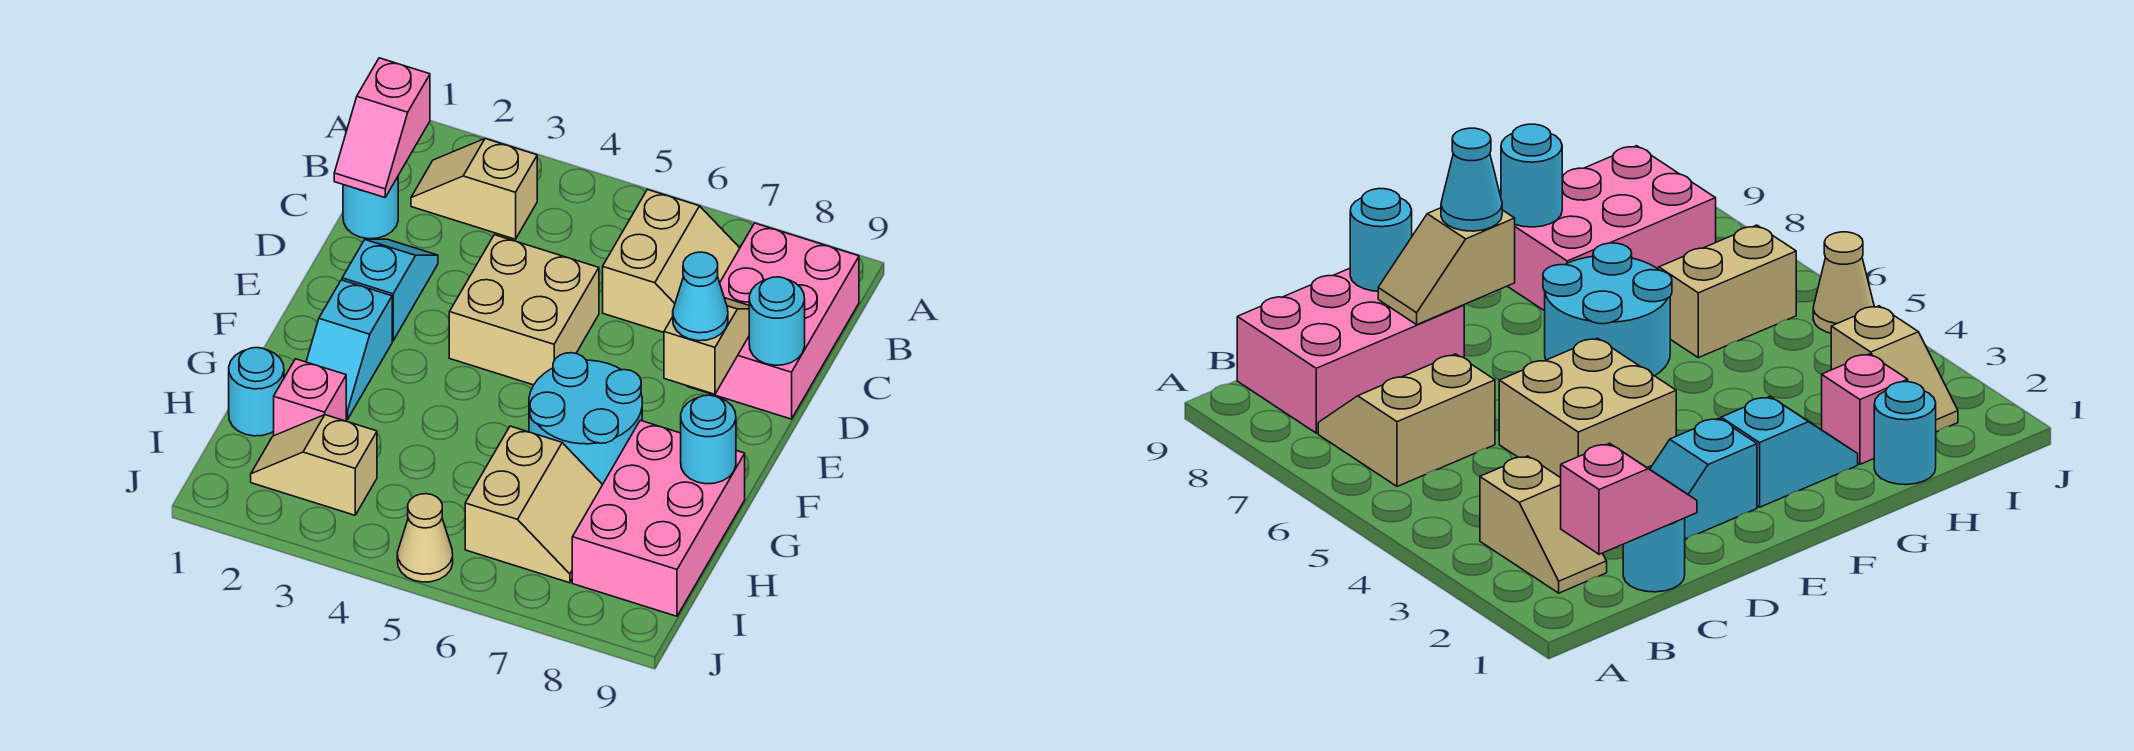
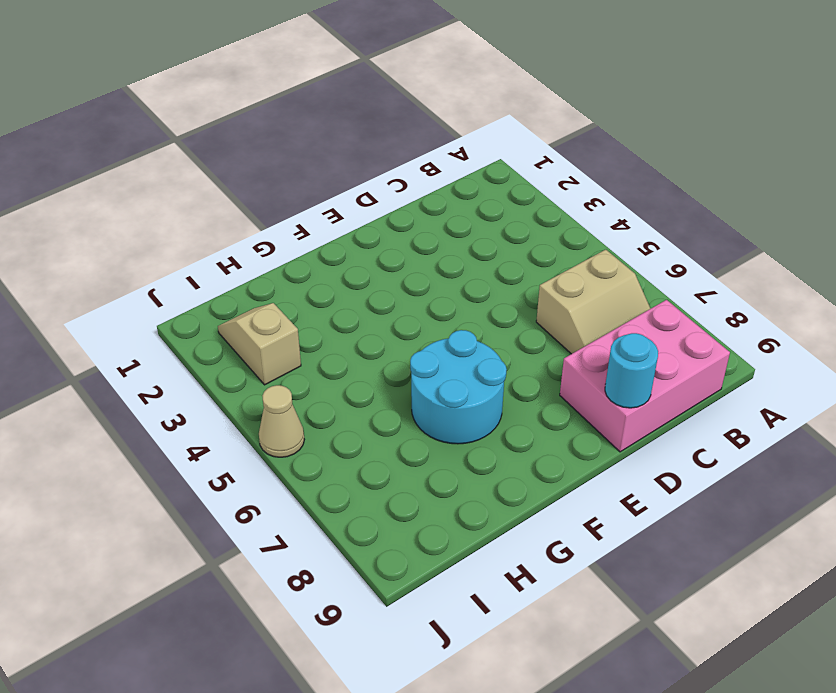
none -> tan 1x2 slope [411,139,537,239]
none -> cyan 1x1 round brick [343,177,398,239]
none -> cyan 1x2 slope [342,239,438,341]

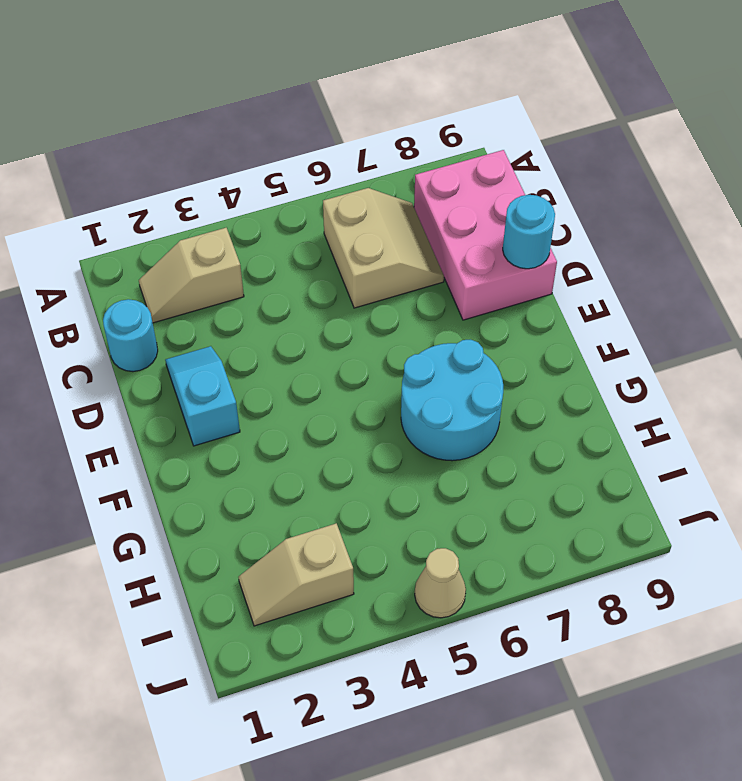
none -> tan 2x2 brick [449,235,599,385]
none -> cyan 1x2 slope [306,280,392,420]
none -> pink 2x3 brick [572,420,745,616]

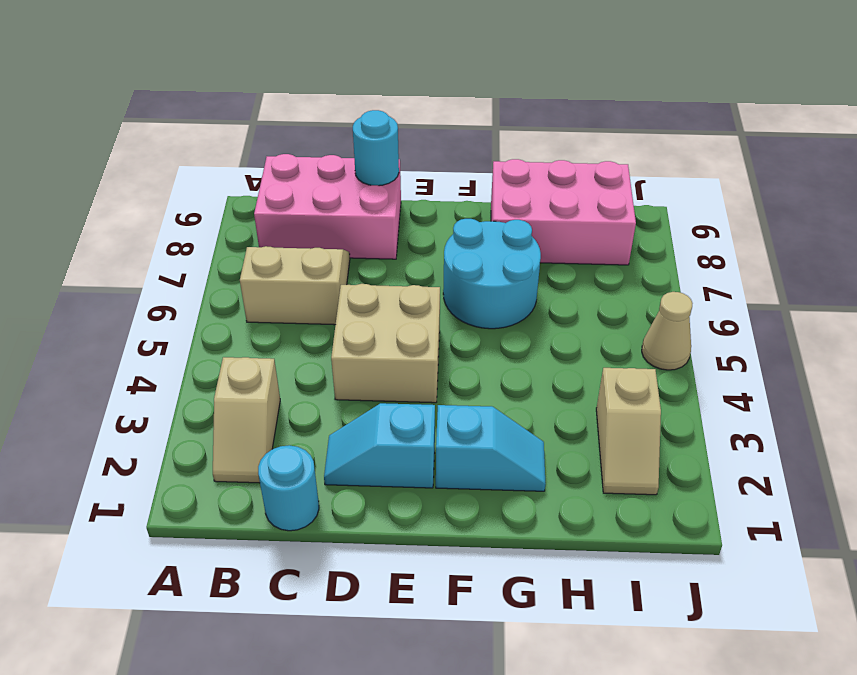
none -> cyan 1x1 round brick [229,348,284,436]
none -> pink 1x1 brick [274,359,346,436]
none -> tan 2x2 slope [465,426,602,583]

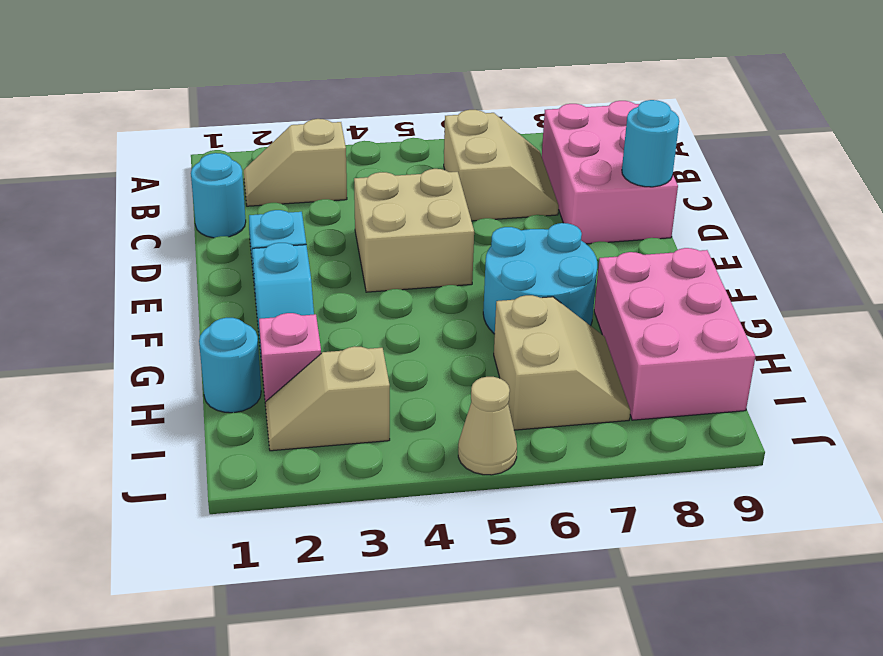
none -> pink 1x2 slope [334,58,430,197]
none -> tan 1x2 slope [664,298,749,394]
none -> cyan 1x1 round brick [681,395,736,484]

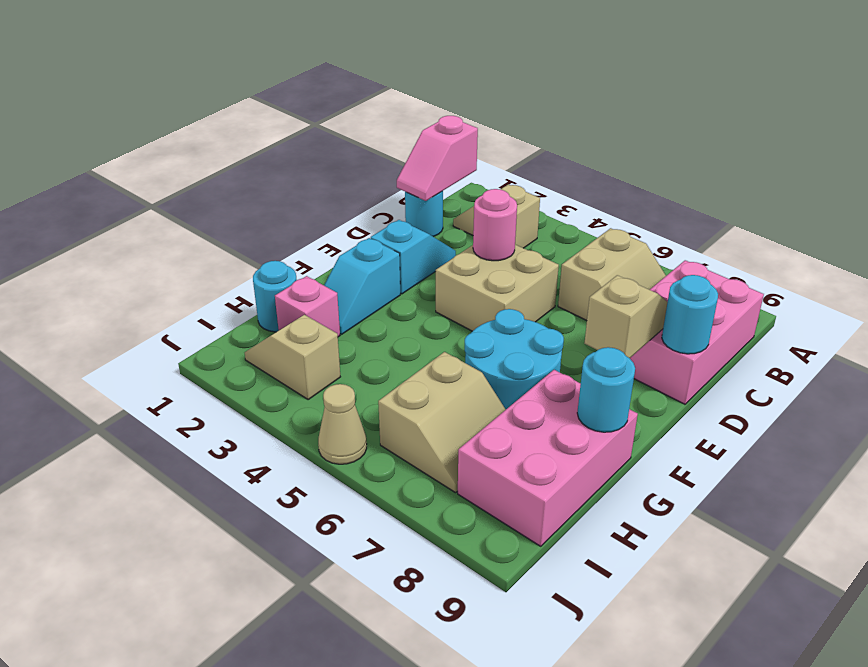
pink 1x1 round brick [473,189,517,261] -> none
none -> cyan 1x1 cone [673,252,728,341]

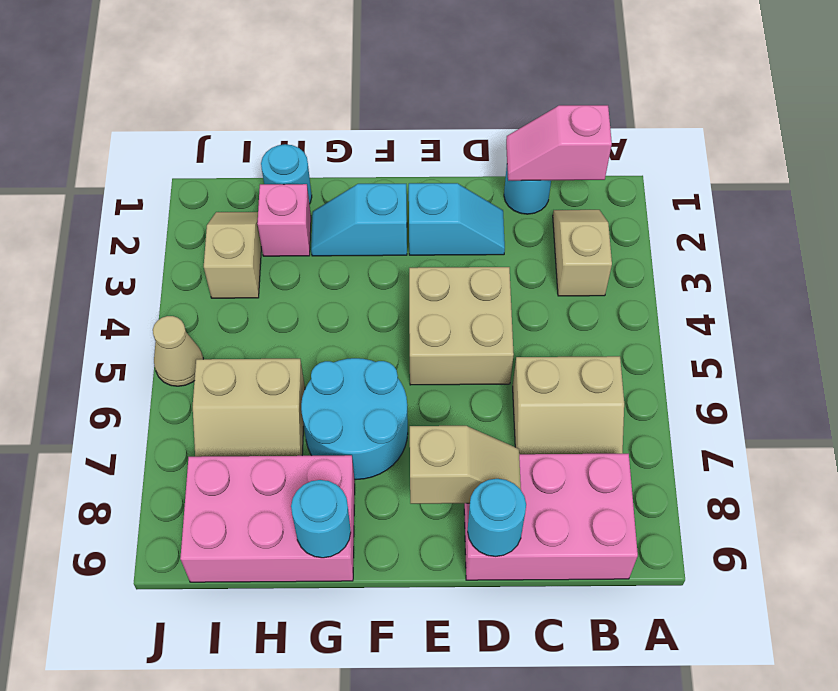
none -> cyan 1x1 cone [673,252,728,341]

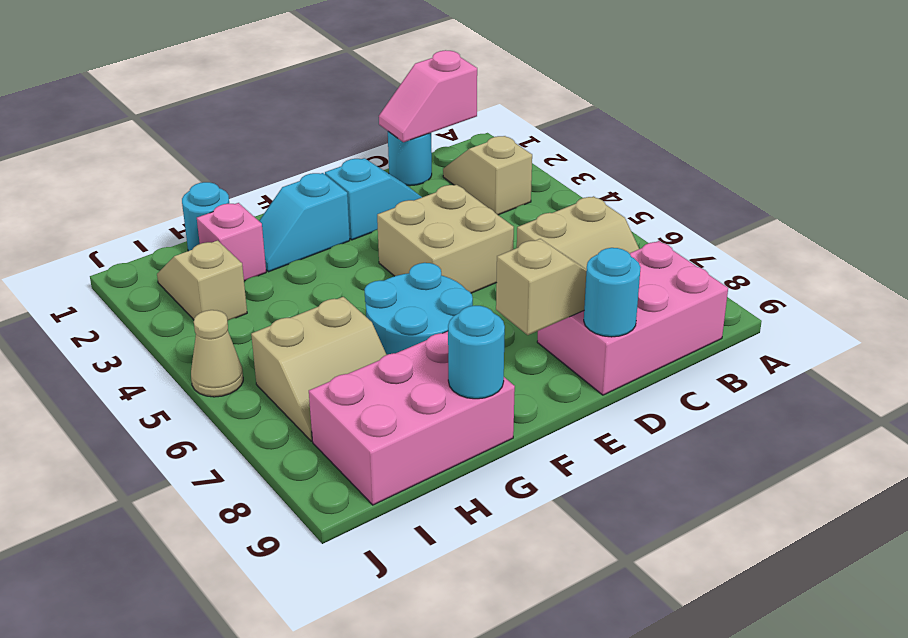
none -> cyan 1x1 cone [673,252,728,341]

